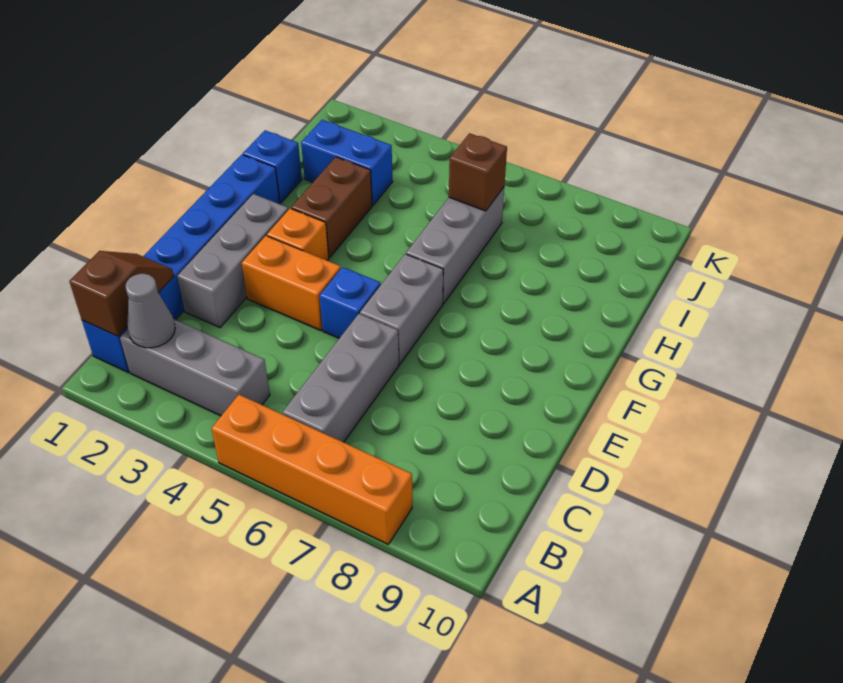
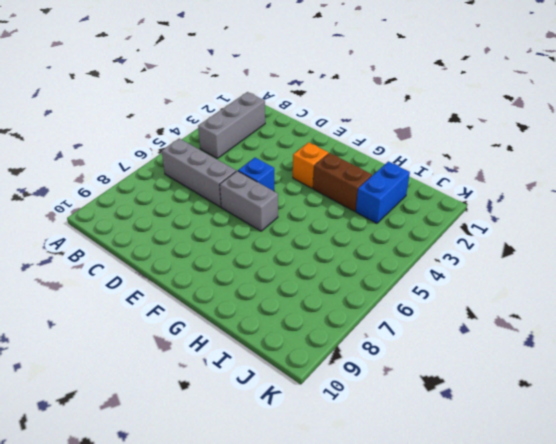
none -> orange 1x4 brick [211,395,412,544]
none -> blue 1x6 brick [82,155,280,372]
none -> grey 1x3 brick [177,194,288,327]

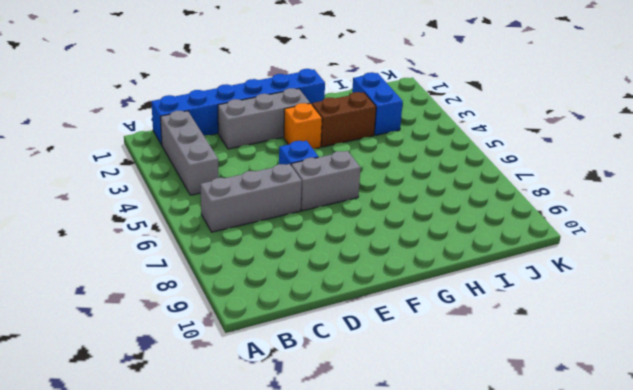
none -> orange 1x4 brick [211,395,412,544]
none -> orange 1x2 brick [242,236,341,330]
none -> grey 1x3 brick [406,187,504,304]

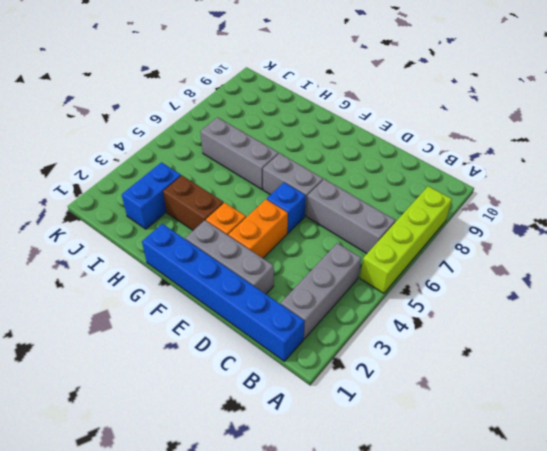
lime 1x4 brick [360,186,452,293] -> orange 1x4 brick [211,395,412,544]
none -> blue 1x1 brick [243,130,302,203]
none -> brown 1x2 slope [69,251,174,336]
none -> grey 1x1 cone [125,274,175,348]

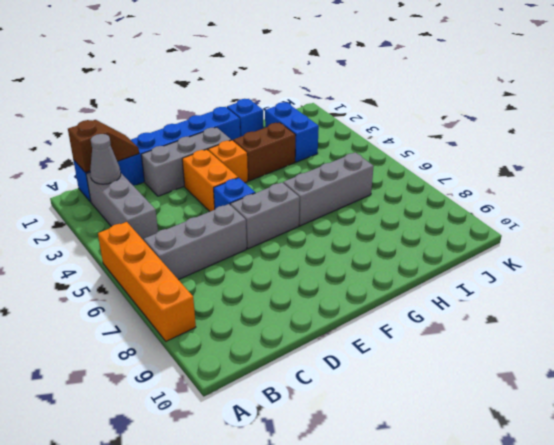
none -> brown 1x1 brick [449,133,507,211]

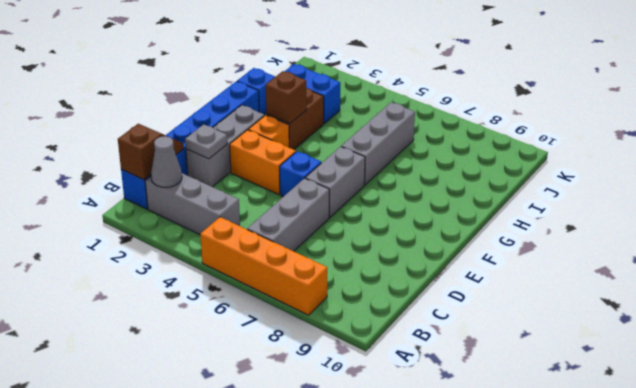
grey 1x1 plate [185,124,227,159] -> none
brown 1x1 brick [266,71,307,124] -> brown 1x1 brick moved to [449,133,507,211]

